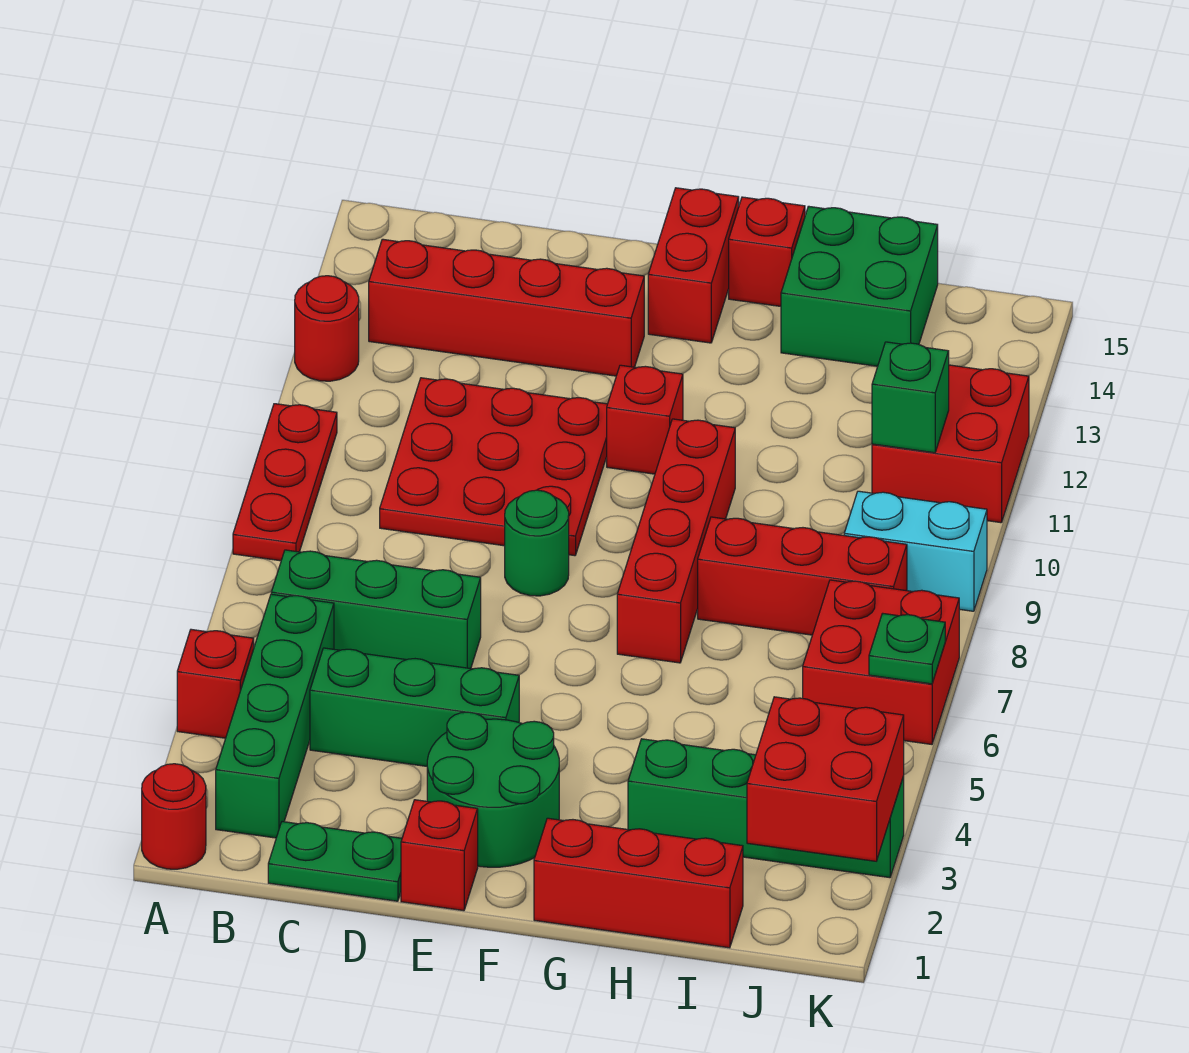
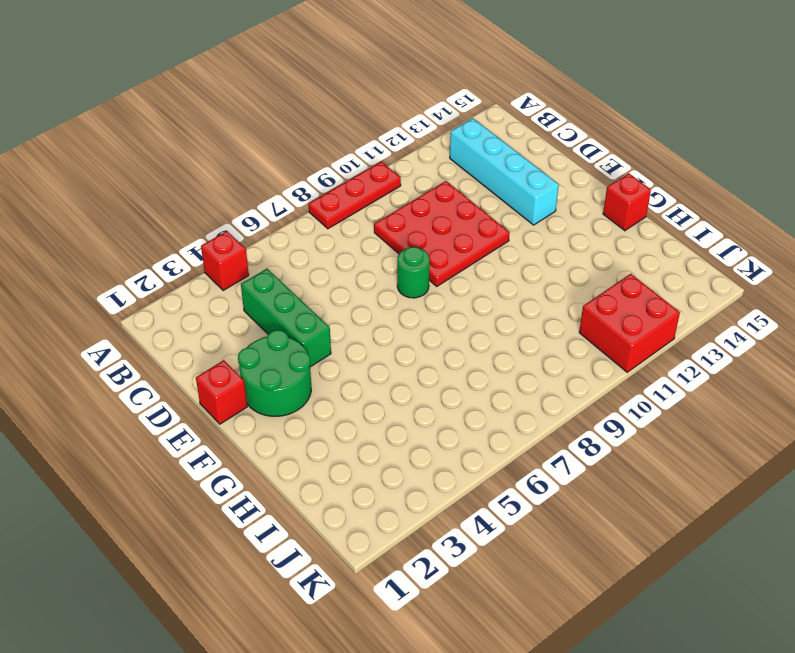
cyan 1x4 brick [450,118,559,225] -> red 1x4 brick [369,239,644,376]
none -> red 1x1 round brick [142,764,206,869]
none -> red 1x1 round brick [295,276,359,381]
none -> green 1x4 brick [216,594,334,838]

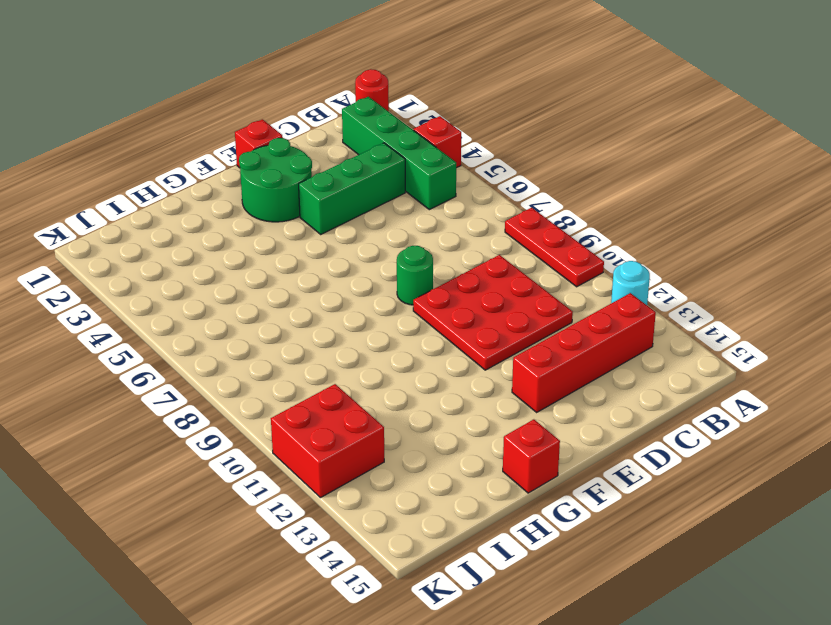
cyan 1x1 round brick [611,261,650,305] -> red 1x1 round brick [295,276,359,381]
none -> green 1x3 brick [271,550,481,669]
none -> green 1x2 plate [268,822,402,901]
none -> red 1x1 brick [607,365,683,474]

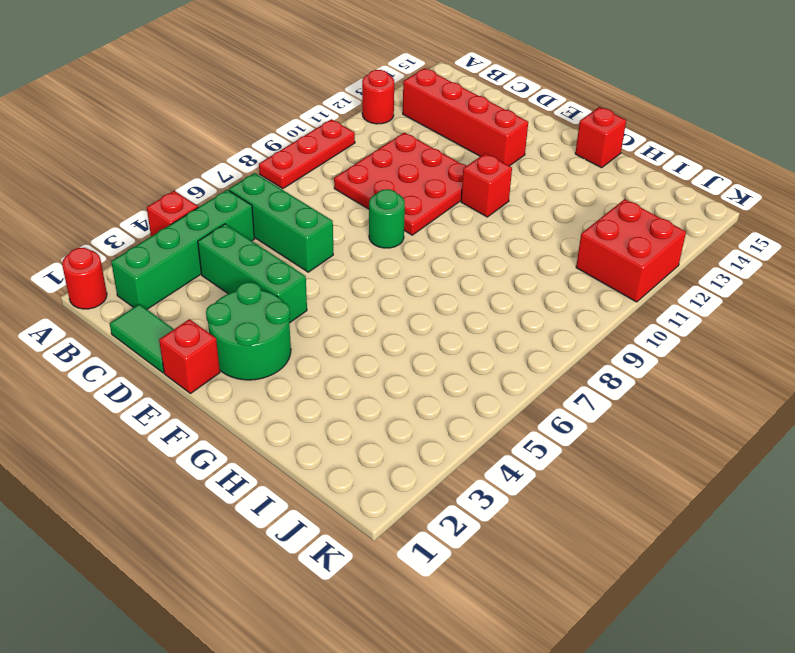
green 1x2 tile [110,304,174,373] -> green 1x2 plate [268,822,402,901]
none -> red 1x2 brick [648,188,739,343]
none -> red 1x3 brick [534,818,743,948]
none -> red 1x4 brick [617,419,735,663]

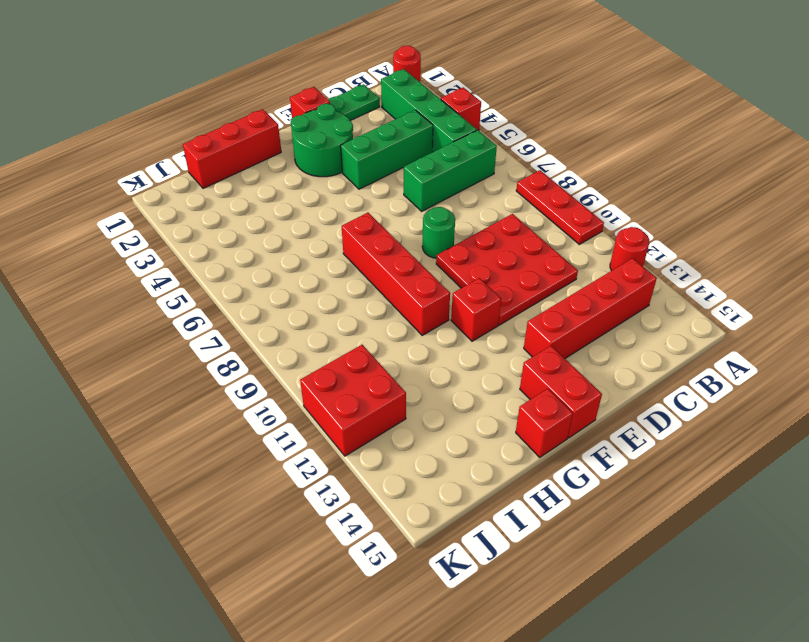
none -> green 1x4 brick [628,739,904,878]
none -> red 1x3 brick [698,517,907,635]
none -> green 2x2 brick [781,206,938,366]

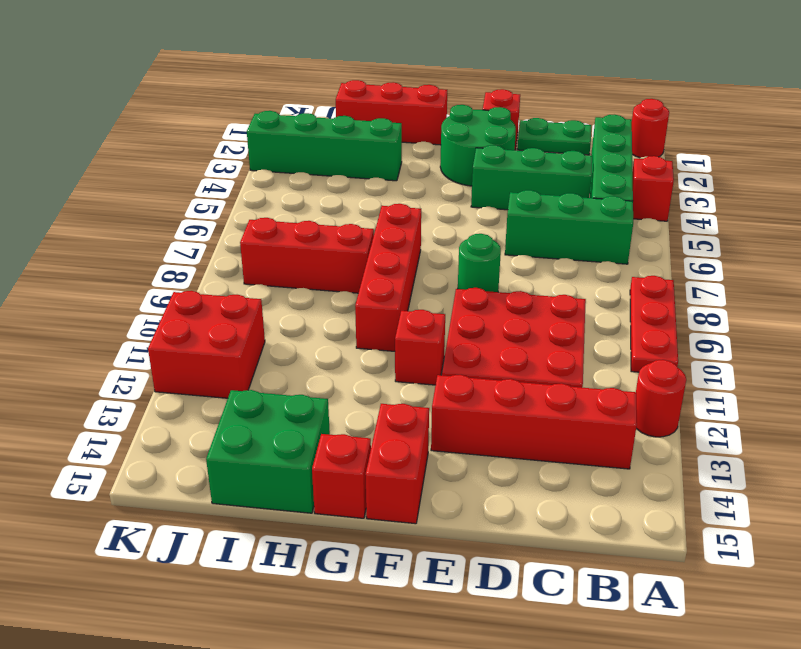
none -> red 2x2 brick [803,580,959,744]
none -> cyan 1x2 brick [844,491,987,611]
none -> red 2x2 brick [747,697,904,861]

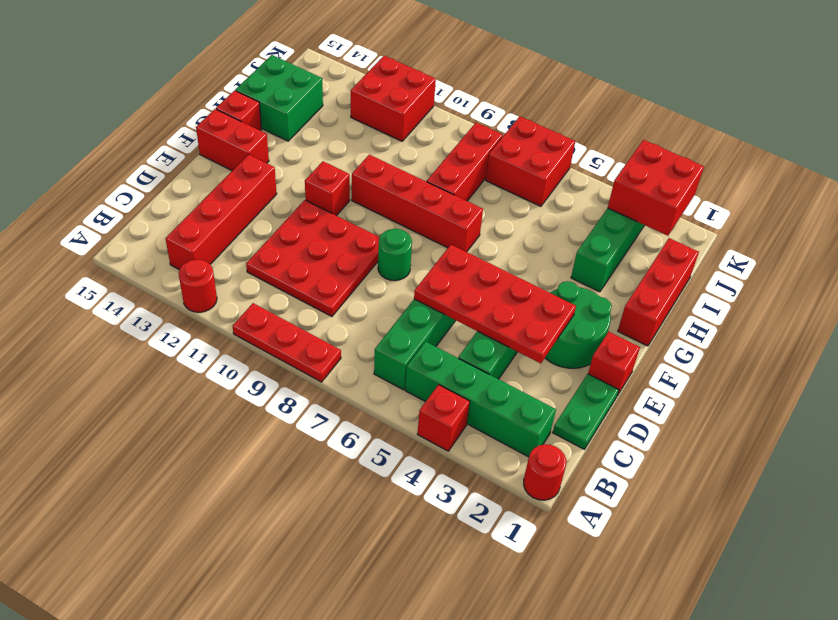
red 2x4 plate [414,245,576,363] -> none
none -> cyan 1x2 brick [844,491,987,611]
none -> green 1x1 brick [872,342,949,453]
none -> green 1x1 plate [869,613,945,684]

